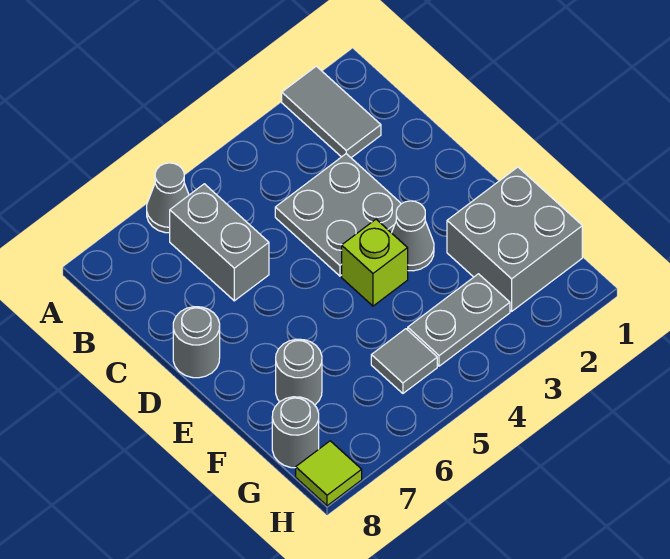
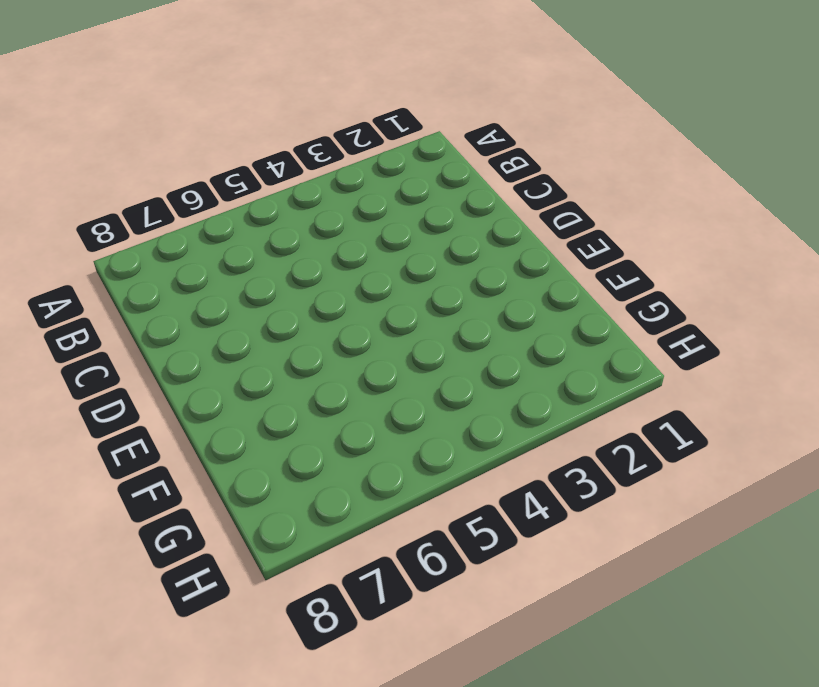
none -> grey 1x2 tile [282,66,381,158]
none -> grey 1x1 cone [147,163,189,233]
none -> grey 1x2 brick [170,184,269,301]

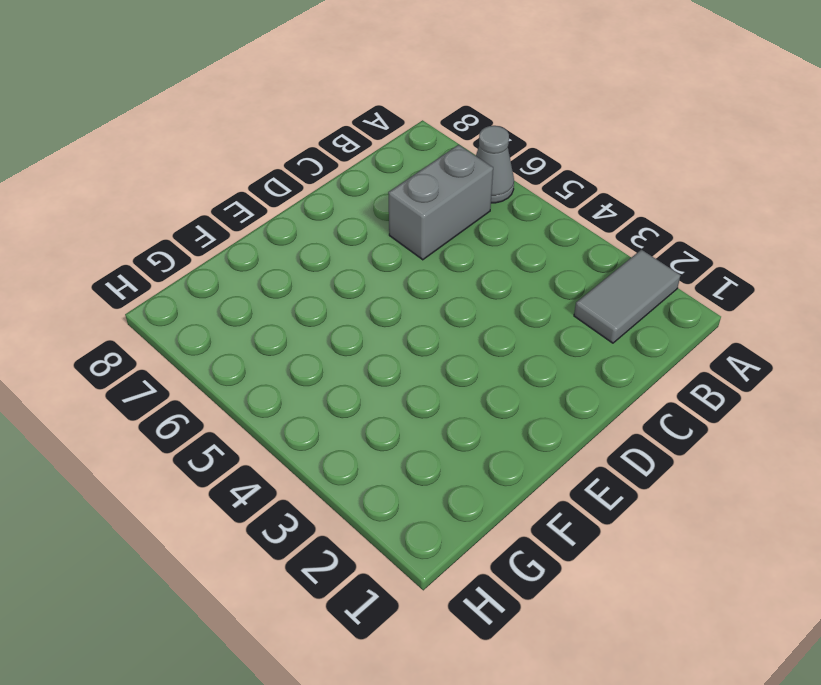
none -> grey 2x2 plate [275,154,401,276]
none -> grey 1x1 round brick [173,307,220,378]
none -> grey 1x1 cone [392,201,434,271]

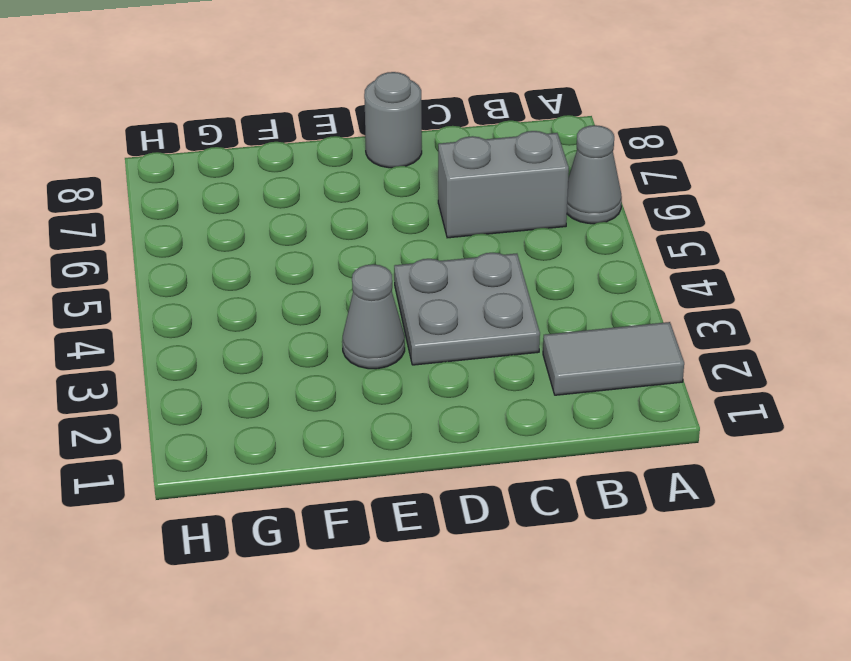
none -> lime 1x1 brick [342,219,408,306]
none -> grey 2x2 brick [447,167,582,311]
none -> grey 1x1 round brick [276,339,322,405]

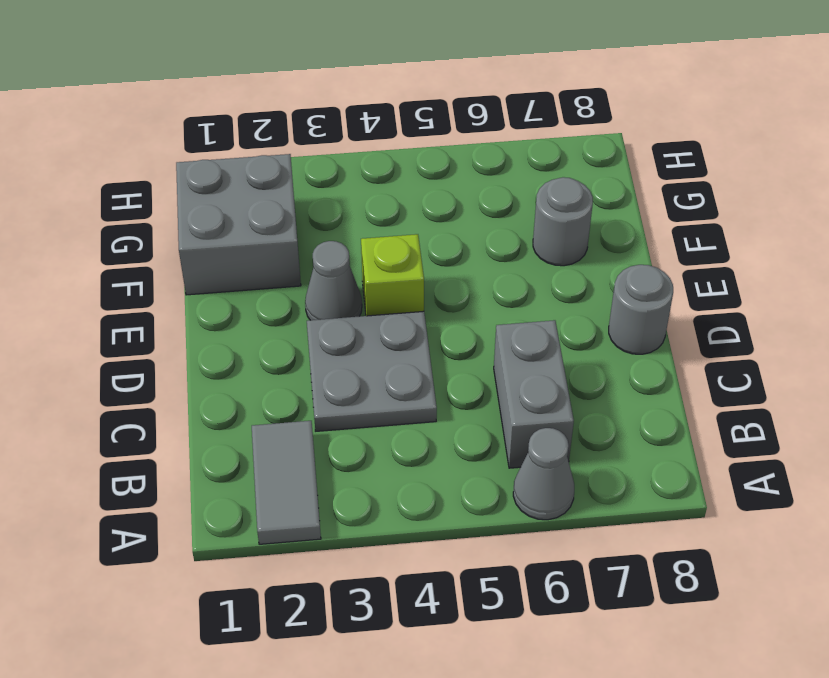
none -> grey 1x2 plate [408,274,510,366]
none -> grey 1x1 tile [371,329,437,393]
none -> grey 1x1 round brick [272,397,319,468]

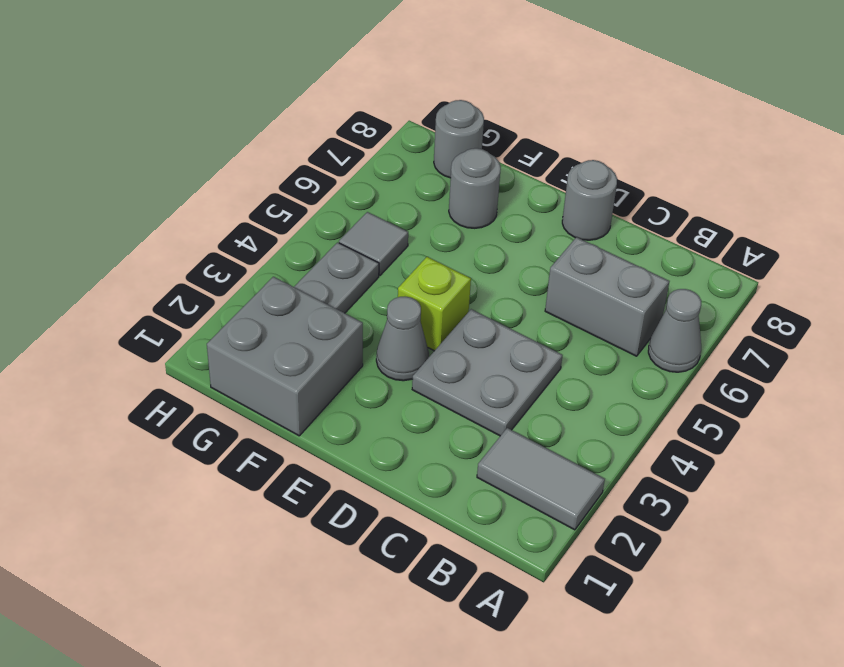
none -> lime 1x1 tile [296,441,362,506]

